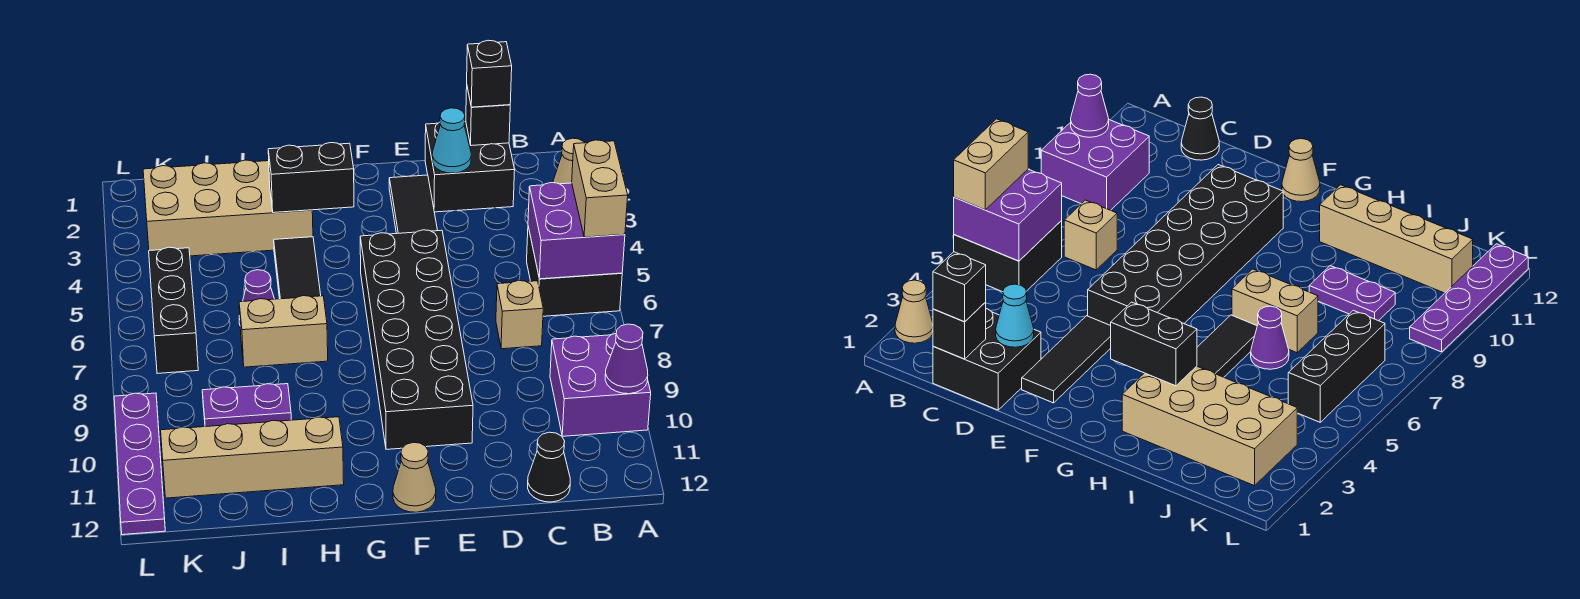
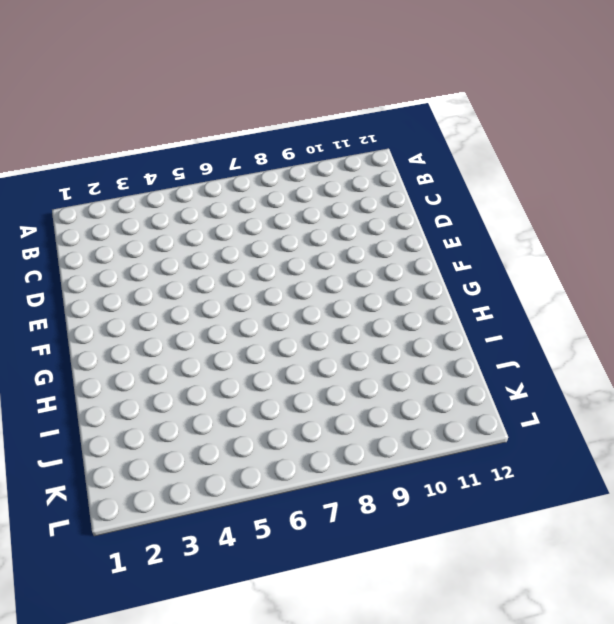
none -> tan 1x1 cone [553,138,585,184]
none -> black 2x2 brick [527,227,622,316]
none -> purple 2x2 brick [550,334,651,436]

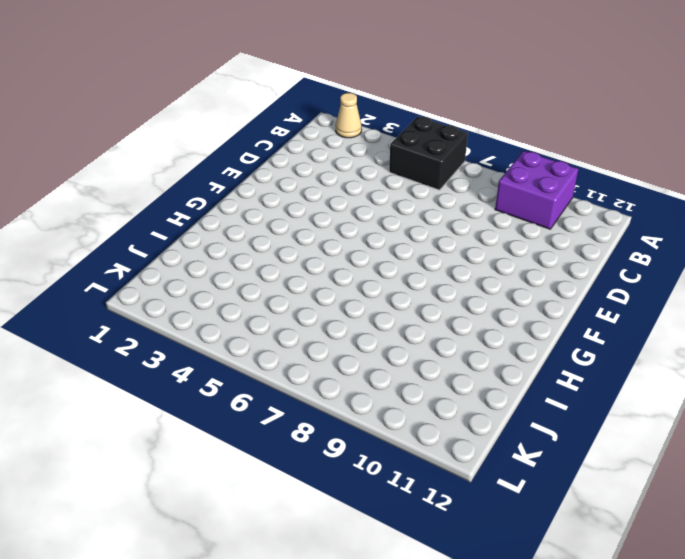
none -> black 2x2 brick [425,122,515,212]
none -> tan 1x1 brick [496,281,543,349]
none -> black 1x1 cone [528,432,570,502]

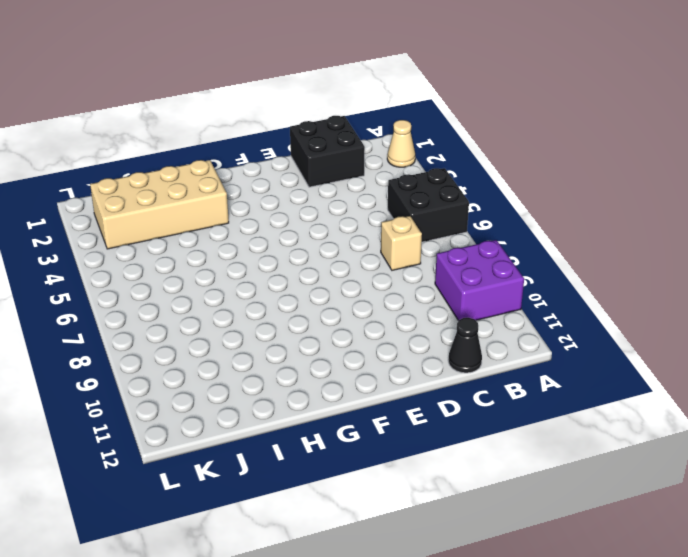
none -> black 1x3 tile [389,175,438,234]
none -> black 2x6 brick [360,230,473,449]
none -> tan 1x1 cone [393,442,436,512]

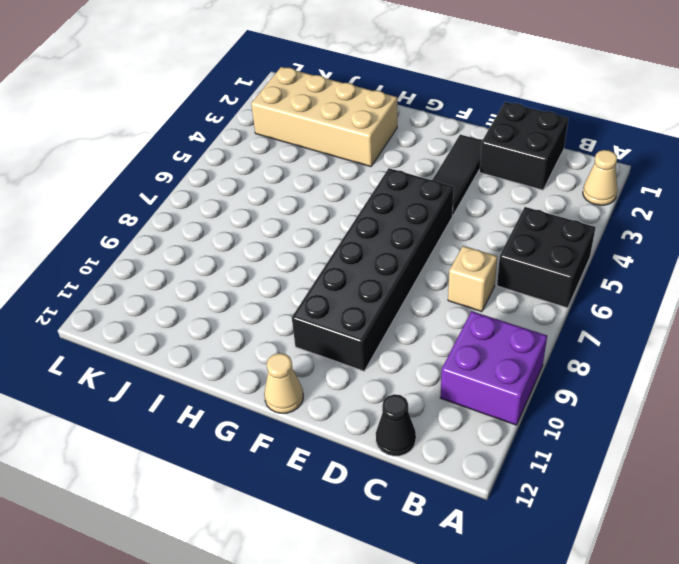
none -> black 1x3 tile [274,237,321,299]
none -> tan 1x2 brick [239,296,328,367]
none -> tan 1x4 brick [161,417,344,498]

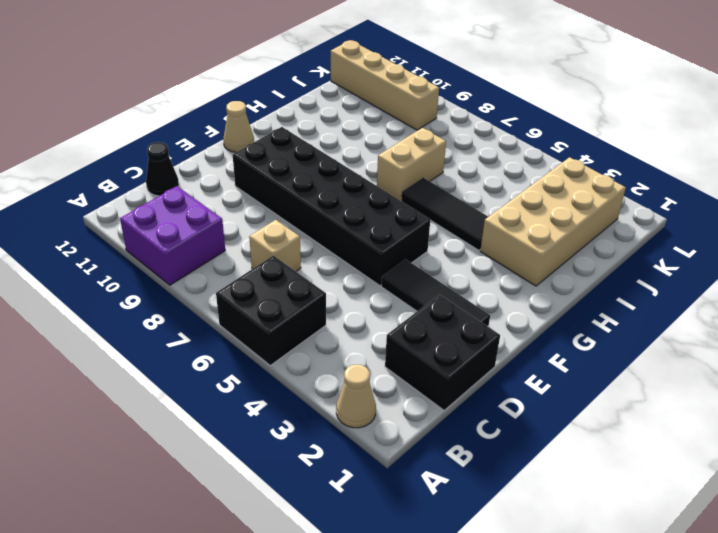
tan 1x4 brick [331,40,439,130] -> tan 1x4 brick turned to [161,417,344,498]
none -> purple 1x1 cone [239,270,274,324]
none -> purple 1x2 plate [202,384,291,427]
none -> black 1x3 brick [149,247,198,373]

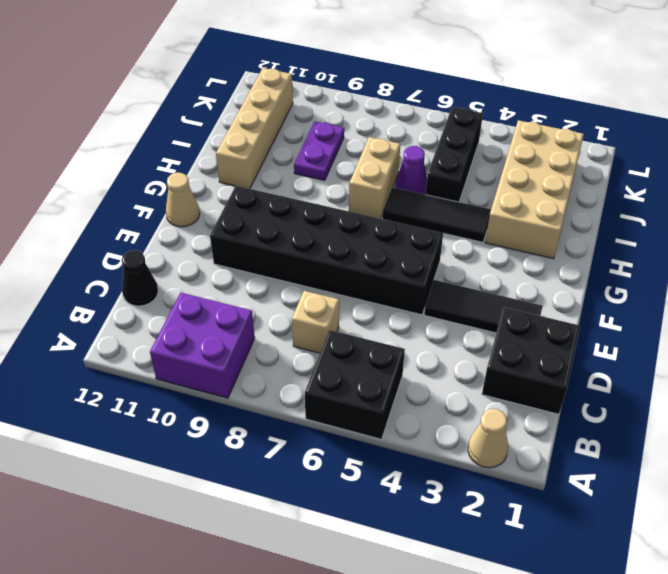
black 1x3 brick [426,107,483,202] -> black 1x3 brick turned to [149,247,198,373]
none -> purple 1x4 plate [114,393,165,535]
none -> purple 2x2 brick [528,183,625,279]
none -> purple 1x1 cone [605,324,648,394]

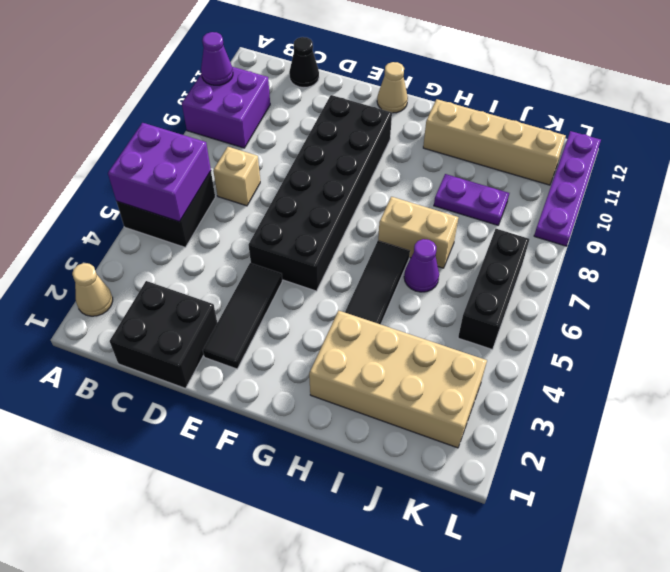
none -> black 1x1 brick [466,88,510,146]
none -> cyan 1x1 cone [432,108,471,173]
none -> black 1x2 brick [268,143,354,213]

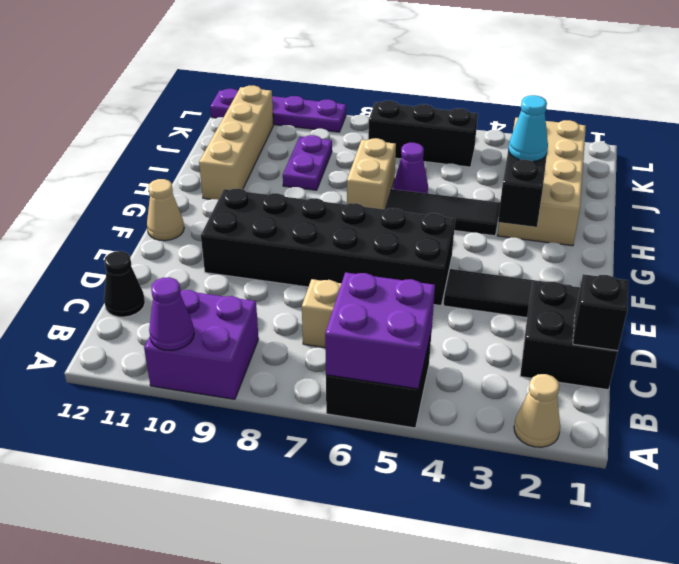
cyan 1x1 cone [508,95,548,161] -> cyan 1x1 cone moved to [432,108,471,173]
none -> tan 1x2 brick [572,140,628,237]
none -> black 1x1 brick [467,40,512,107]

